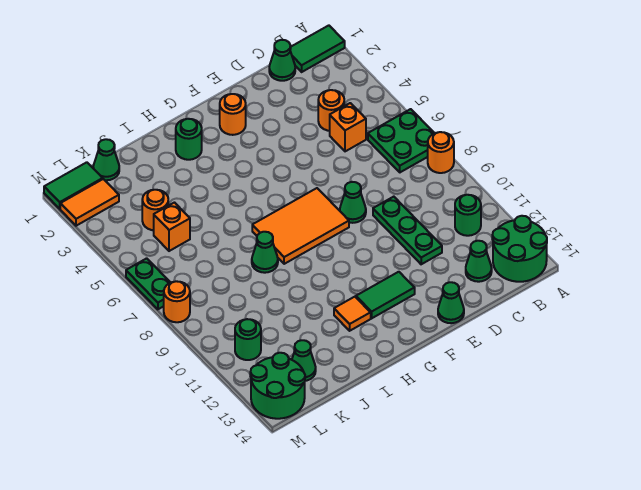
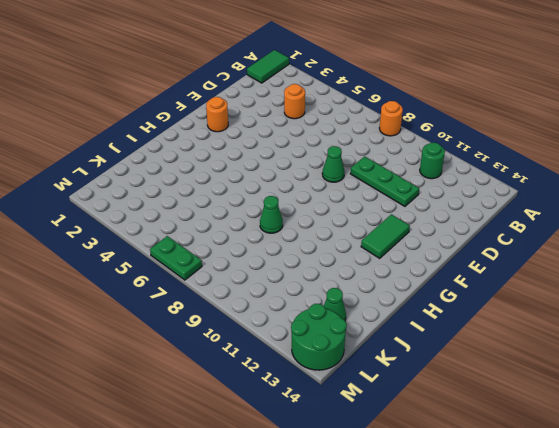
none -> green 2x2 plate [368,109,434,172]
none -> green 2x2 round brick [492,216,547,282]
none -> green 1x1 cone [269,40,295,81]

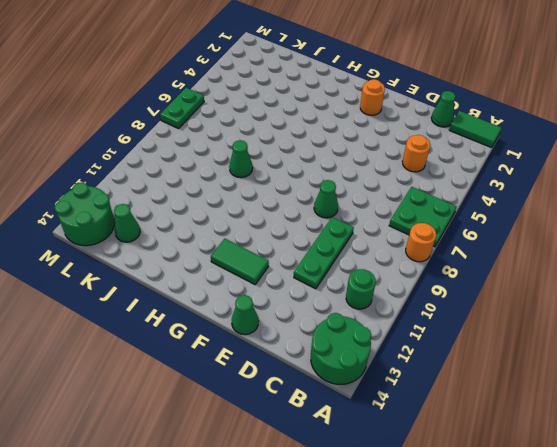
none -> orange 1x1 brick [330,103,366,151]
none -> green 1x1 cone [466,241,492,282]
none -> orange 2x3 tile [252,188,349,264]

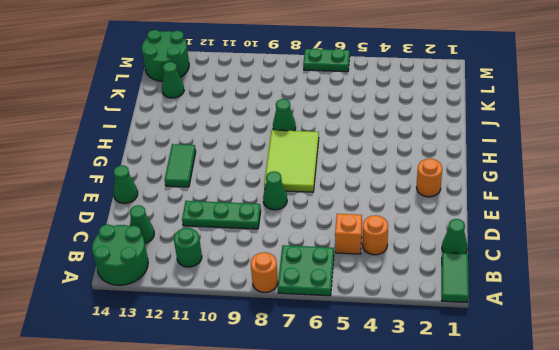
lime 2x3 tile [264,130,319,192] -> orange 2x3 tile [252,188,349,264]
none -> green 1x1 round brick [176,119,202,160]
none -> orange 1x1 tile [334,297,371,331]
none -> green 1x1 cone [93,139,119,180]

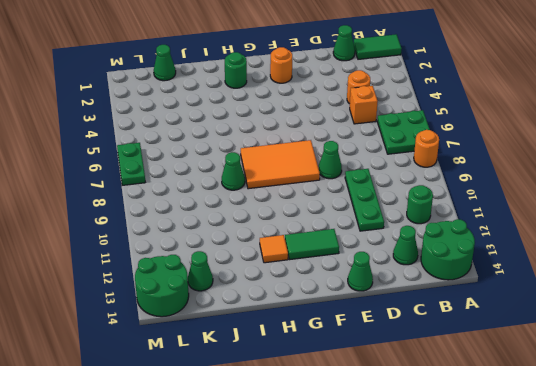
none -> orange 1x1 round brick [142,190,168,230]
none -> orange 1x1 brick [154,203,190,251]
none -> green 1x2 tile [44,162,103,209]

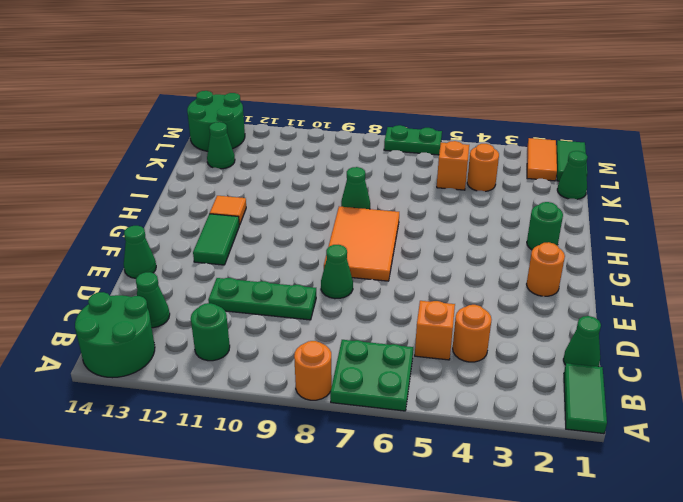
none -> green 1x1 round brick [235,319,261,360]
none -> orange 1x1 round brick [164,281,190,322]

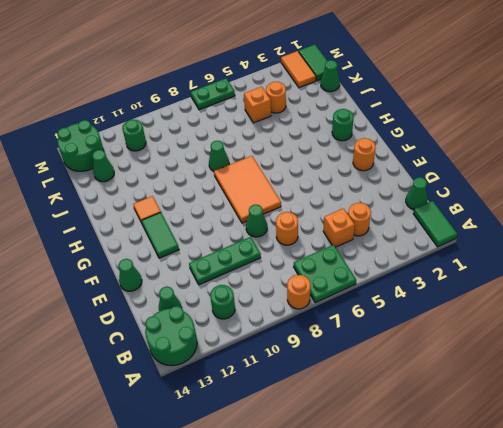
orange 1x1 round brick [276,212,298,245] -> orange 1x1 round brick moved to [164,281,190,322]

